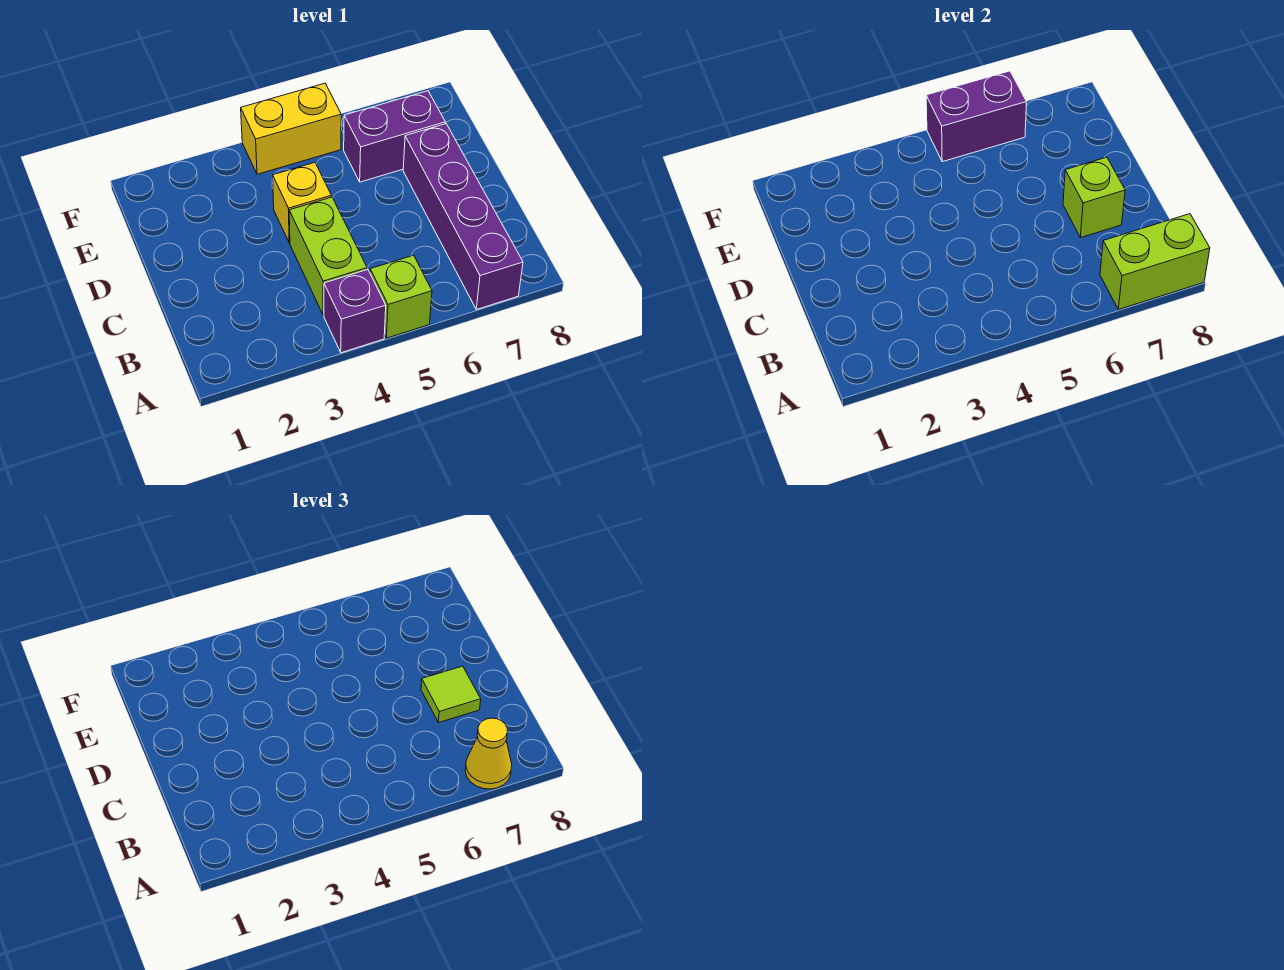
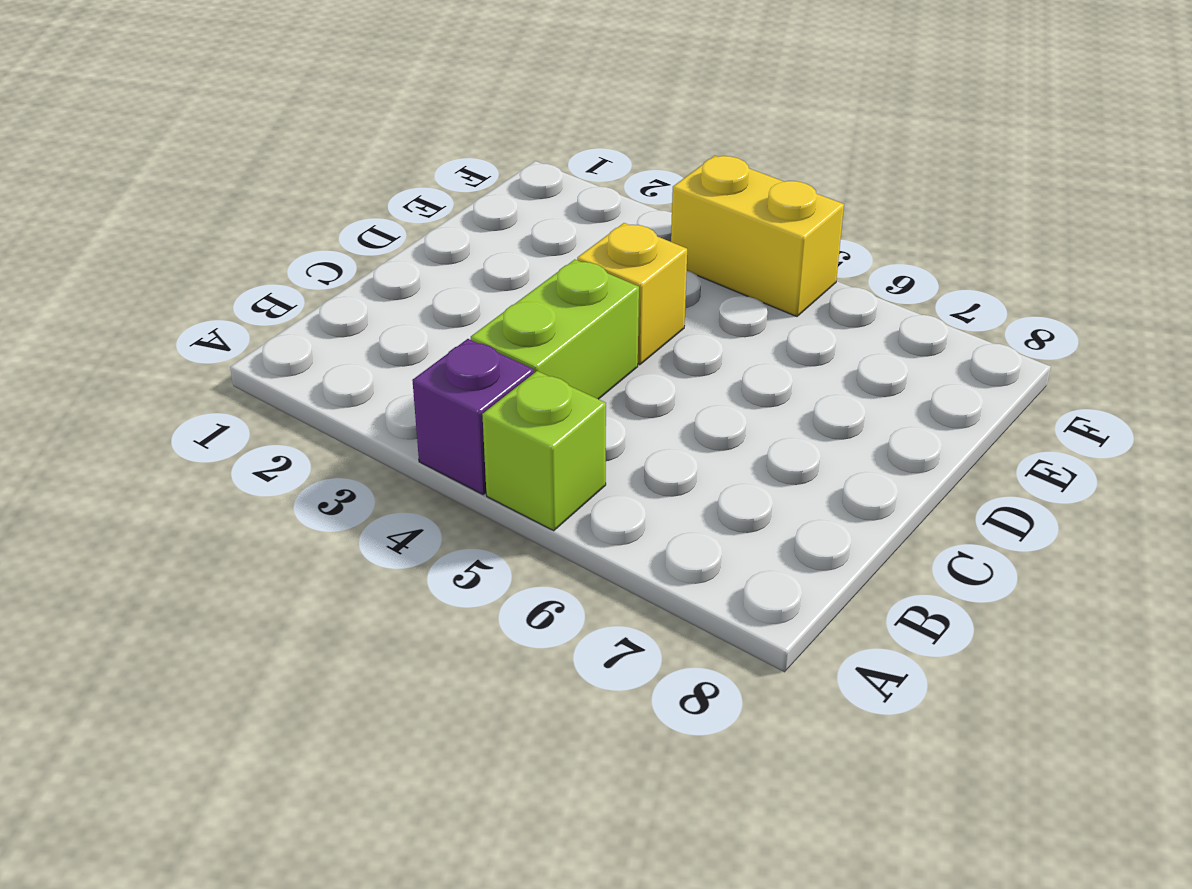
none -> purple 1x4 brick [403,124,523,310]
none -> purple 1x2 brick [344,91,445,182]
none -> lime 1x2 brick [1100,214,1210,310]

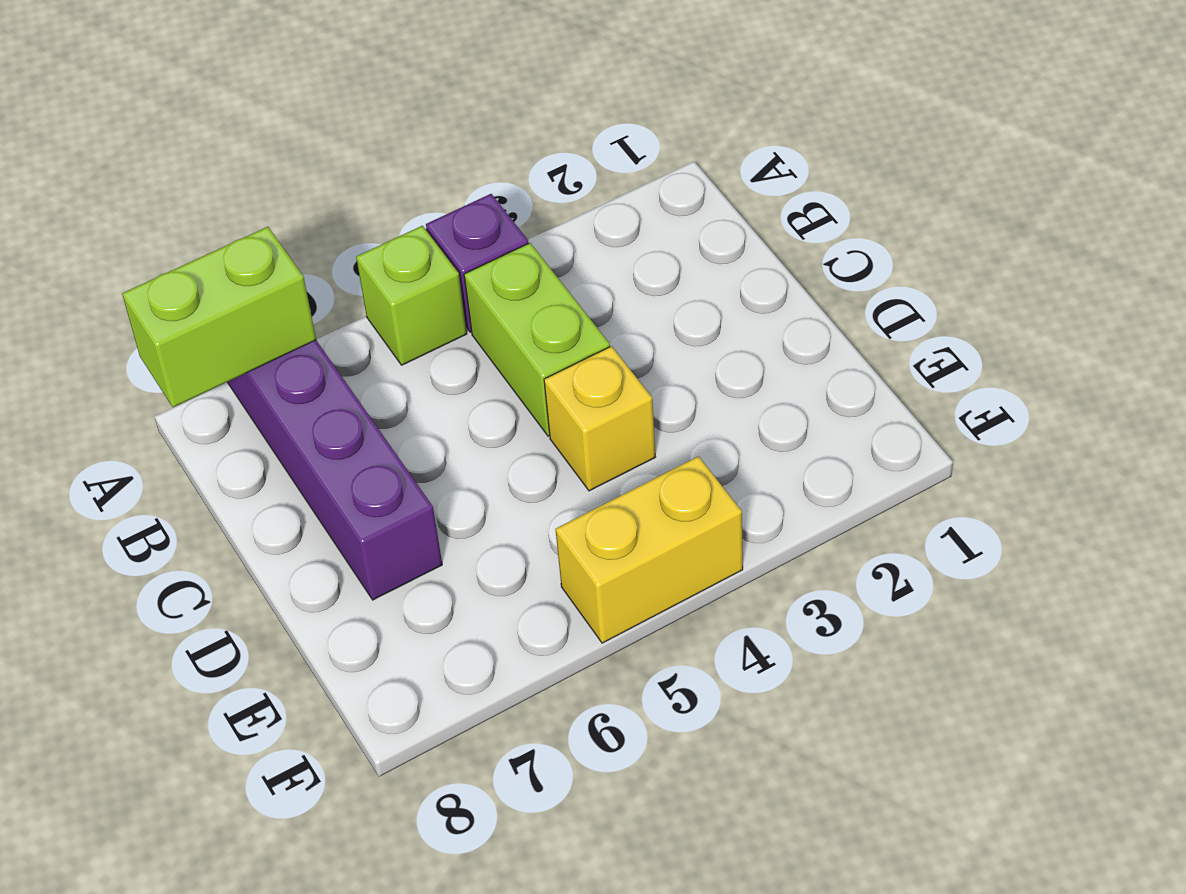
none -> purple 1x2 brick [344,91,445,182]
none -> lime 1x1 brick [1063,157,1125,238]
none -> purple 1x2 brick [926,71,1027,162]

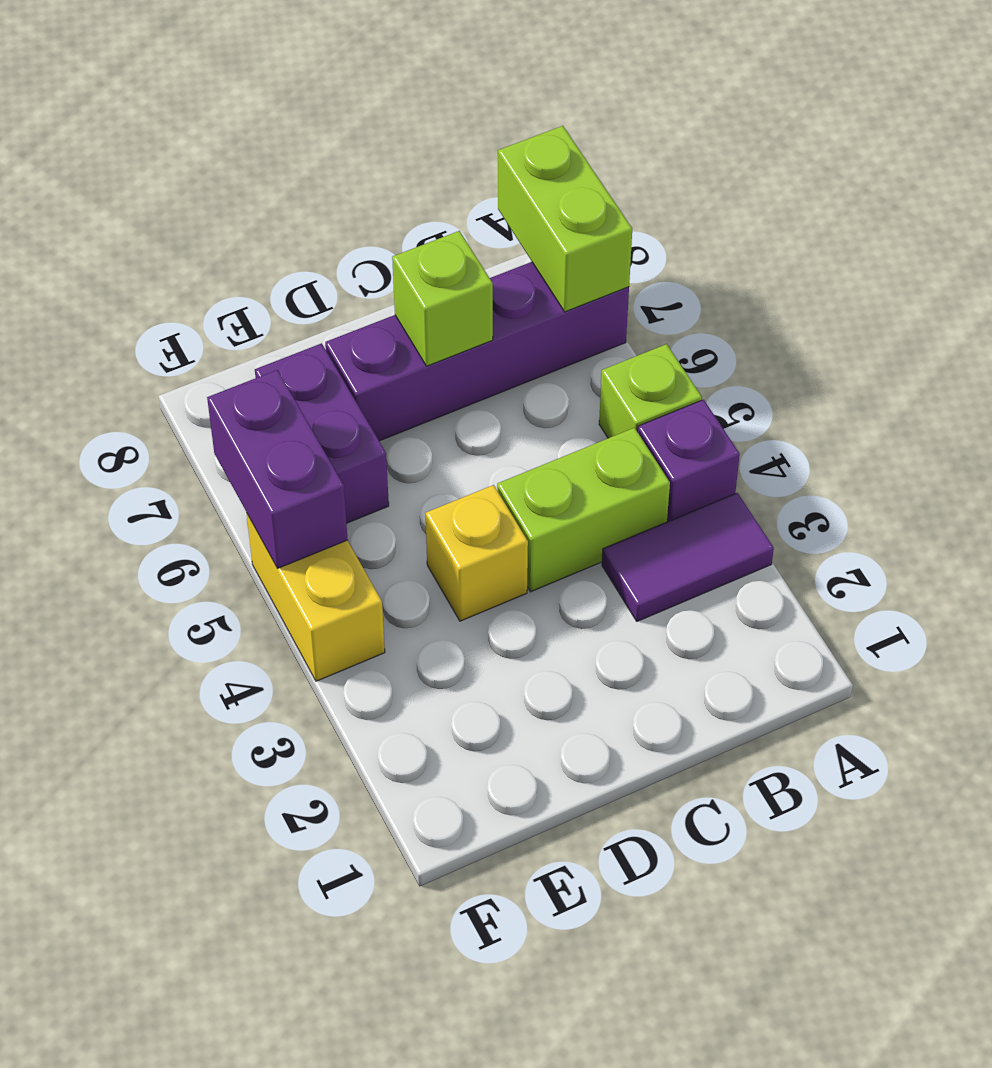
purple 1x2 tile [602,493,774,621] -> none
none -> yellow 1x1 cone [465,718,512,789]
none -> lime 1x1 tile [421,666,481,723]

